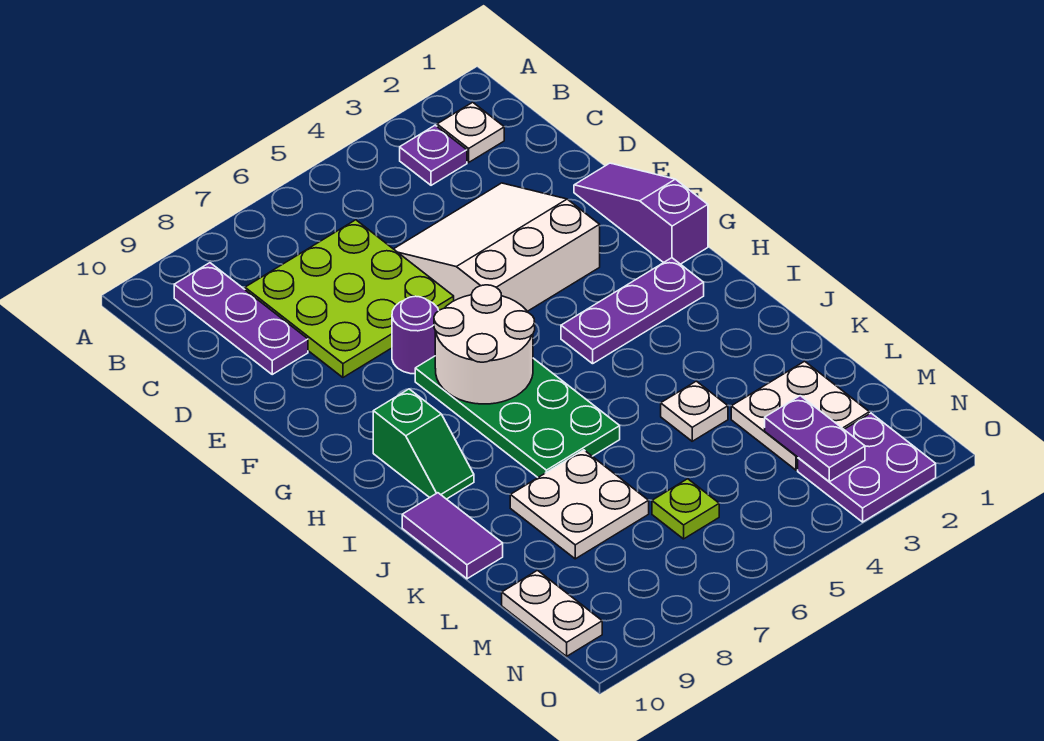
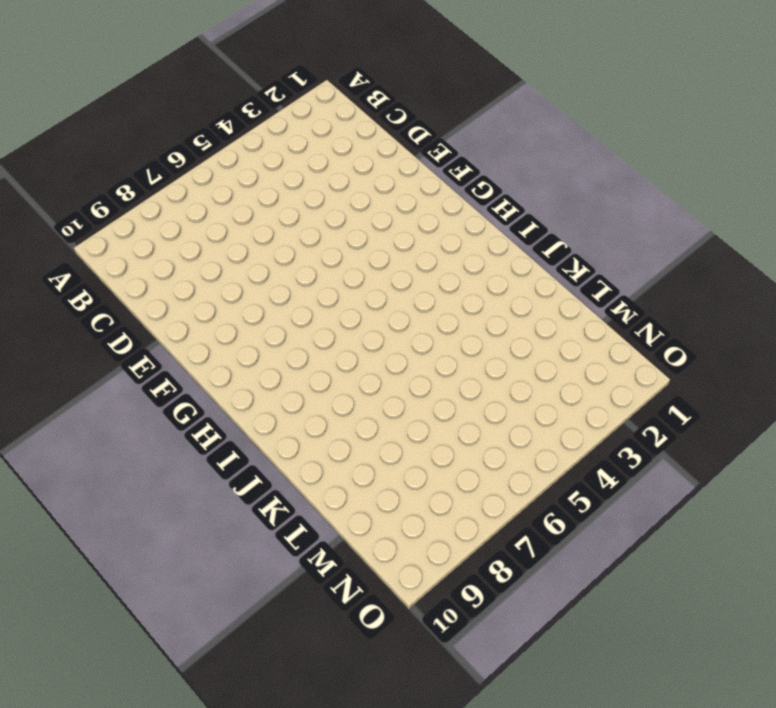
none -> white 1x1 plate [437,102,504,162]
none -> purple 1x1 plate [400,125,467,185]
none -> purple 1x3 plate [174,263,308,374]

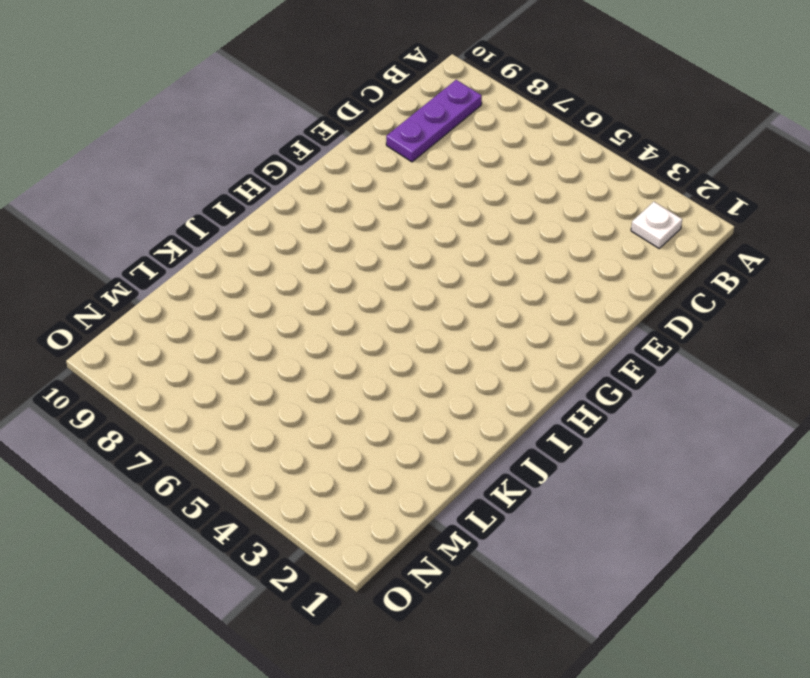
none -> purple 1x1 plate [400,125,467,185]
none -> lime 3x3 plate [245,220,454,377]
none -> white 3x3 slope [394,183,600,311]

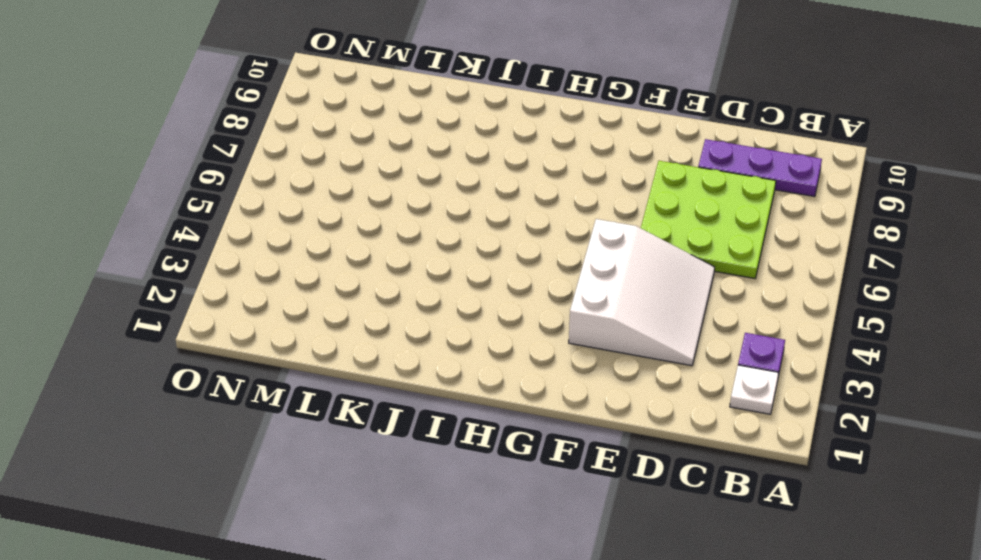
none -> purple 1x3 slope [574,163,708,264]
none -> purple 1x1 round brick [392,296,439,374]
none -> green 2x4 plate [415,356,620,477]

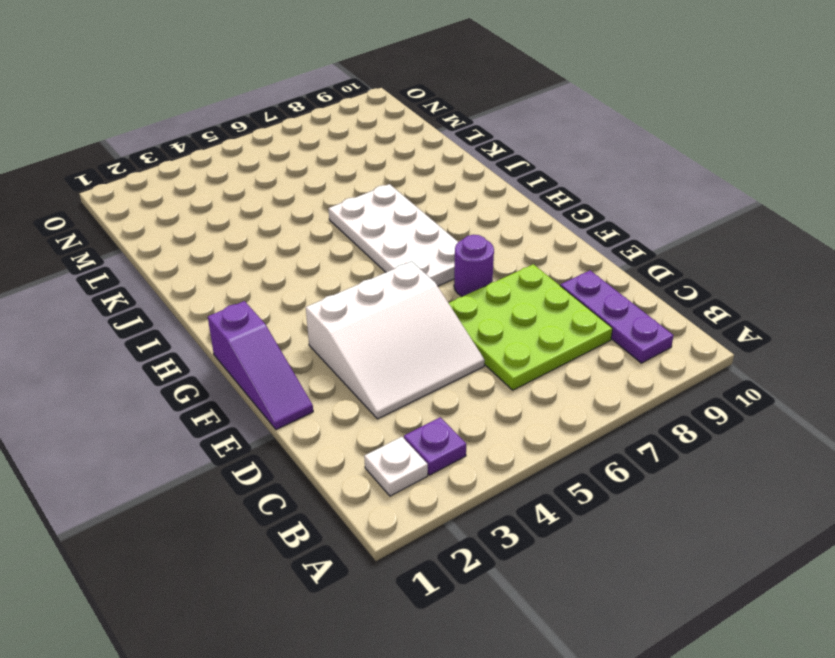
white 2x4 plate [329,184,458,286] -> green 2x4 plate [415,356,620,477]
none -> purple 1x3 plate [561,258,704,364]
none -> green 1x2 slope [373,389,474,499]
none -> purple 1x2 tile [402,493,503,579]

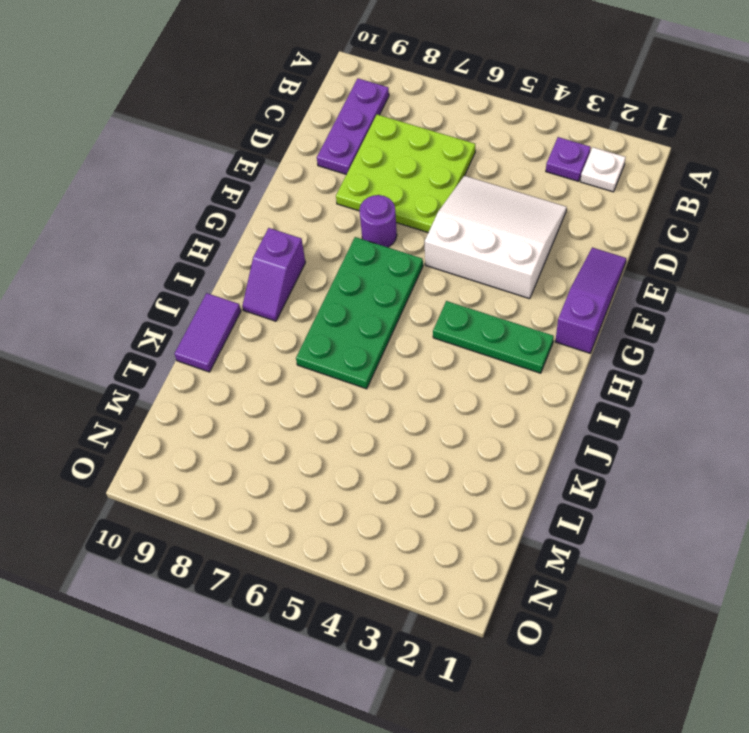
green 1x3 plate [433,301,554,373] -> purple 1x3 plate [561,258,704,364]
purple 1x2 slope [242,228,305,321] -> green 1x2 slope [373,389,474,499]
none -> white 1x1 plate [661,381,728,441]
none -> white 2x2 plate [510,450,649,559]
none -> white 2x2 plate [731,361,869,470]

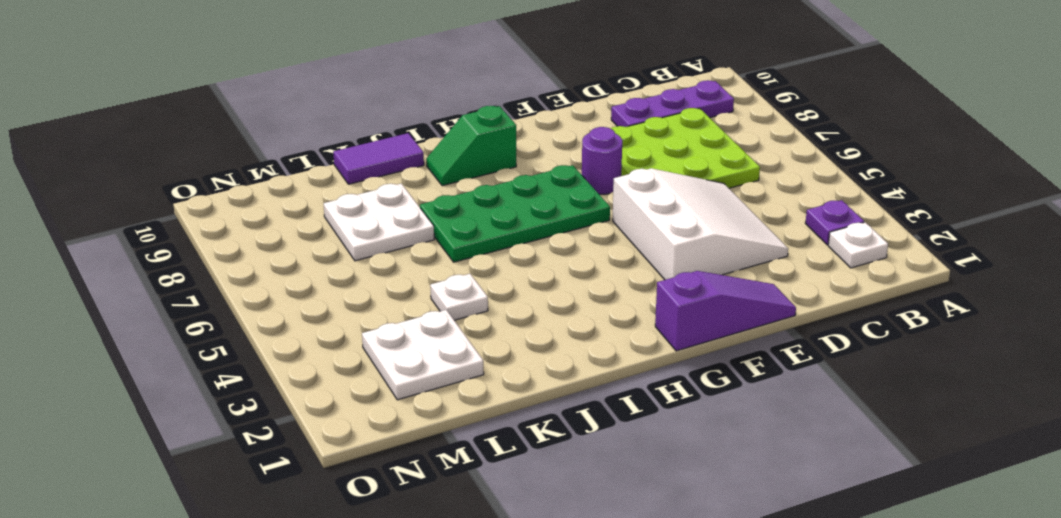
none -> purple 1x3 plate [561,258,704,364]
none -> lime 1x1 plate [652,479,719,539]
none -> white 1x2 plate [502,570,602,656]

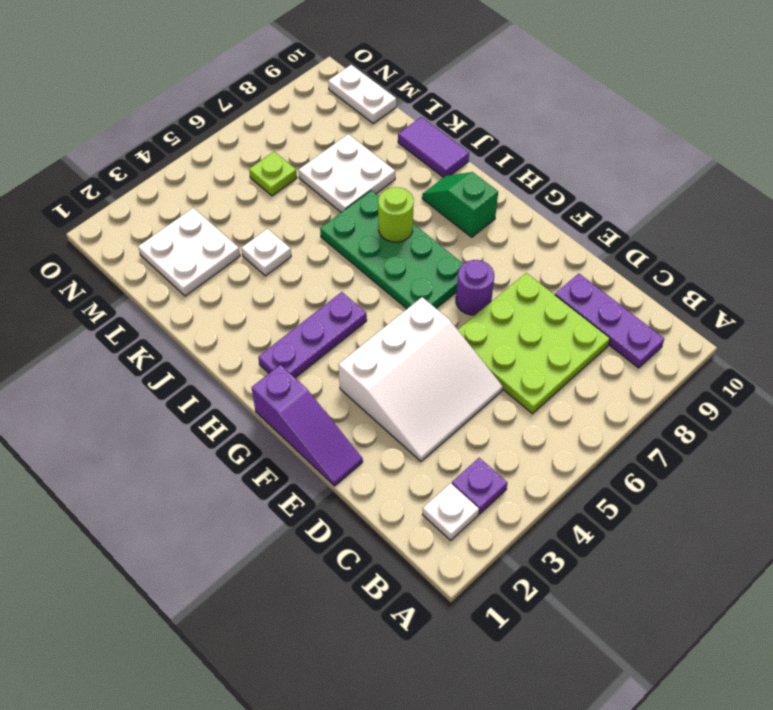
lime 1x1 round brick [378,187,414,242] -> none
none -> purple 2x2 plate [798,413,936,522]
none -> white 2x2 round brick [434,285,535,404]
none -> purple 1x2 plate [765,396,865,482]

